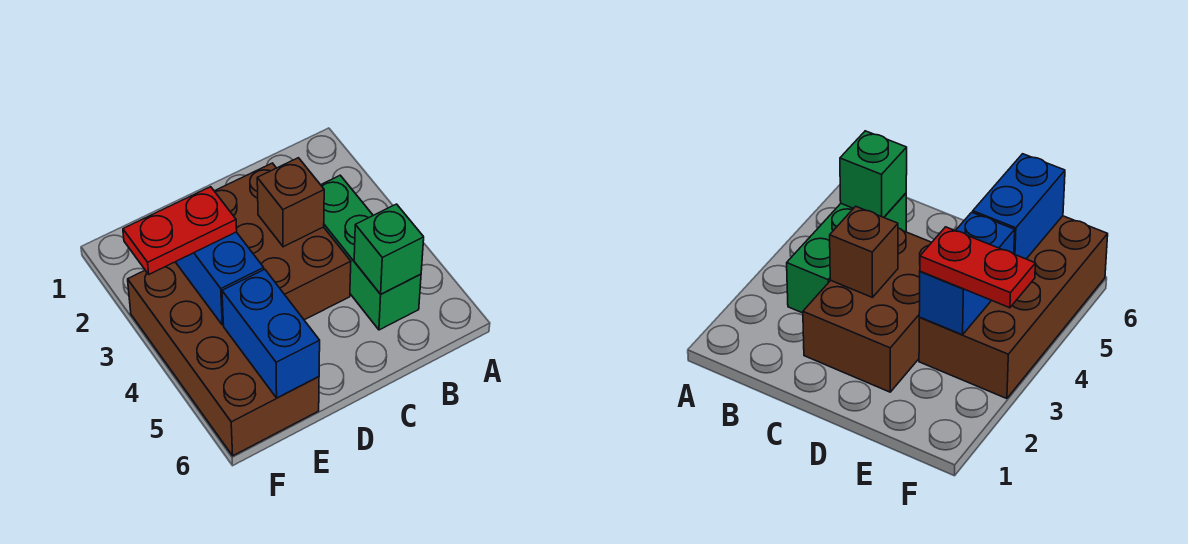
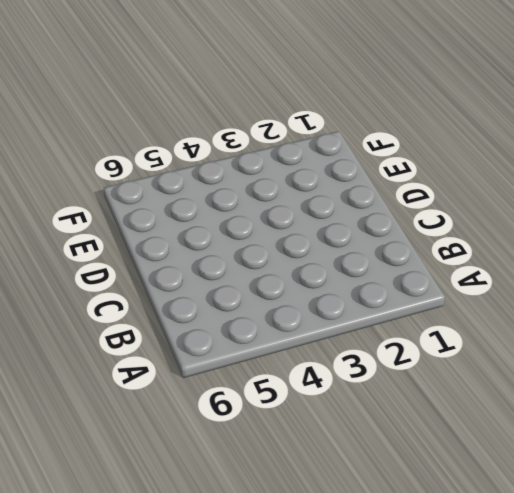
none -> green 1x3 brick [321,175,421,330]
none -> brown 2x3 brick [215,163,351,320]

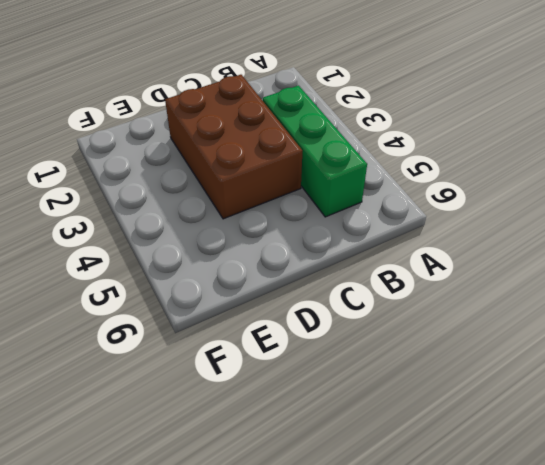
none -> brown 2x4 brick [128,262,319,456]
none -> green 1x1 brick [354,204,424,294]

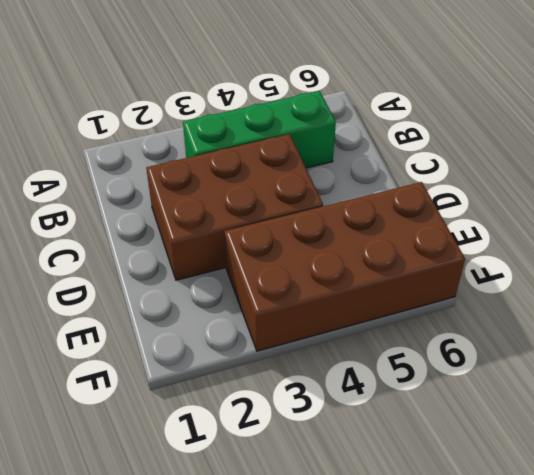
none -> green 1x1 brick [354,204,424,294]
none -> brown 1x1 brick [257,158,324,247]

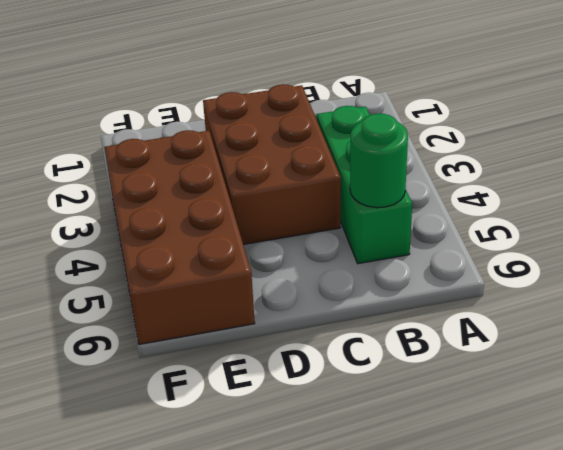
green 1x1 round brick [350,114,408,208] -> green 1x1 brick [354,204,424,294]
none -> brown 1x1 brick [257,158,324,247]
none -> blue 1x2 brick [176,232,264,325]

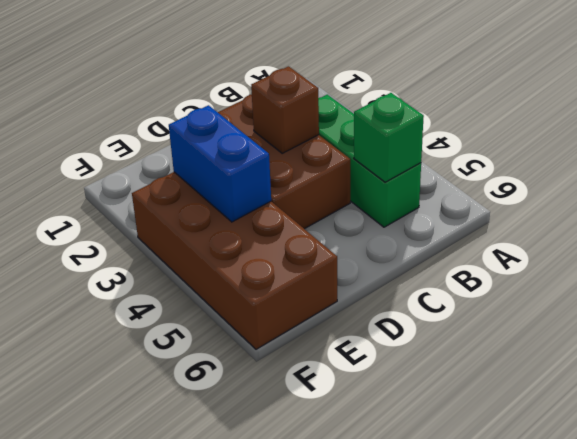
none -> blue 1x2 brick [222,269,320,398]
none -> red 1x2 plate [123,187,237,274]

